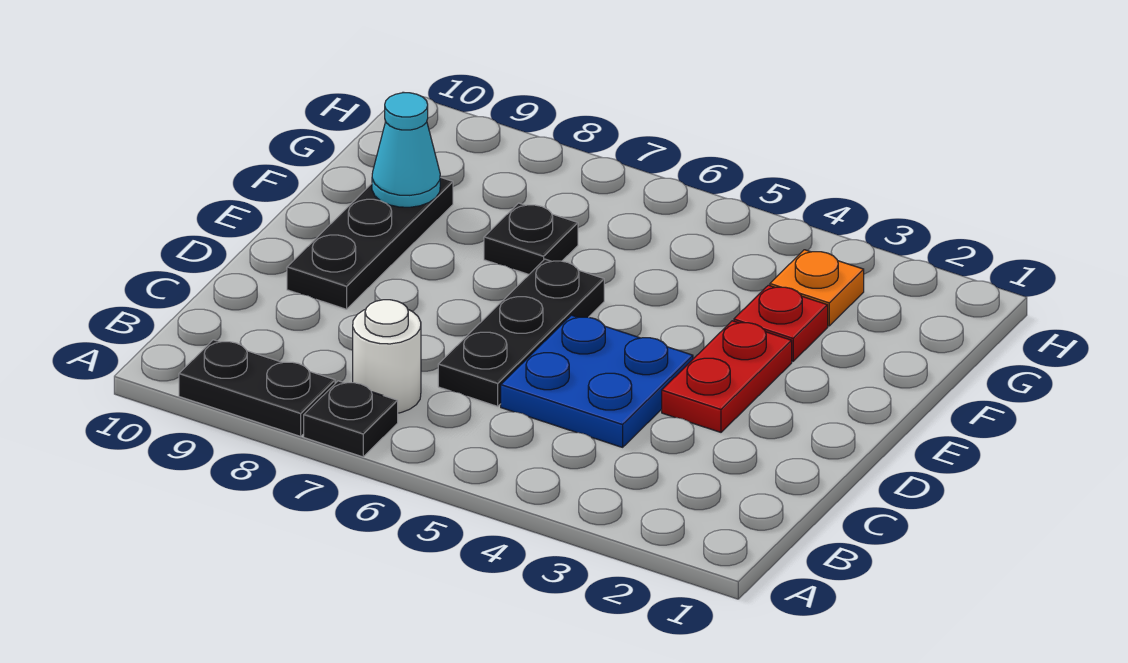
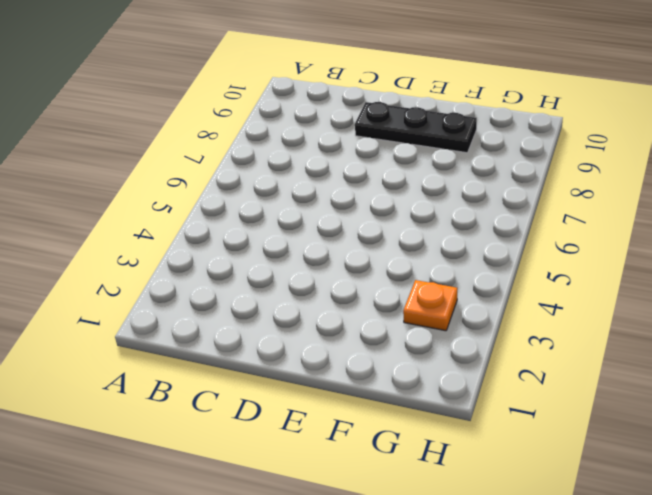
none -> black 1x1 plate [304,381,398,457]
none -> black 1x2 plate [179,340,335,436]

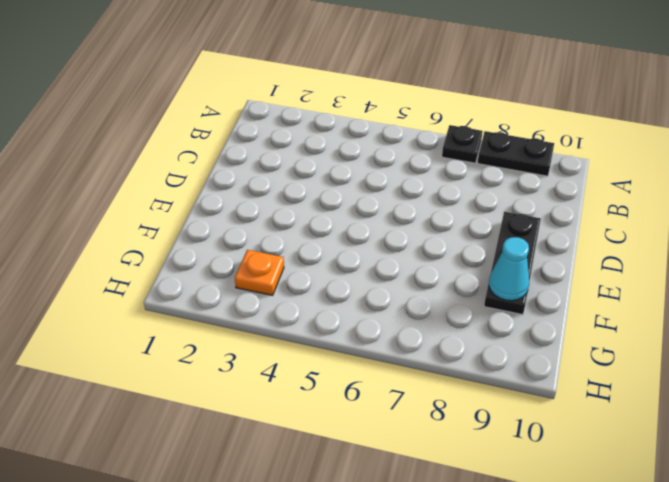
none -> white 1x1 round brick [353,300,421,413]
none -> blue 2x2 plate [501,315,693,447]

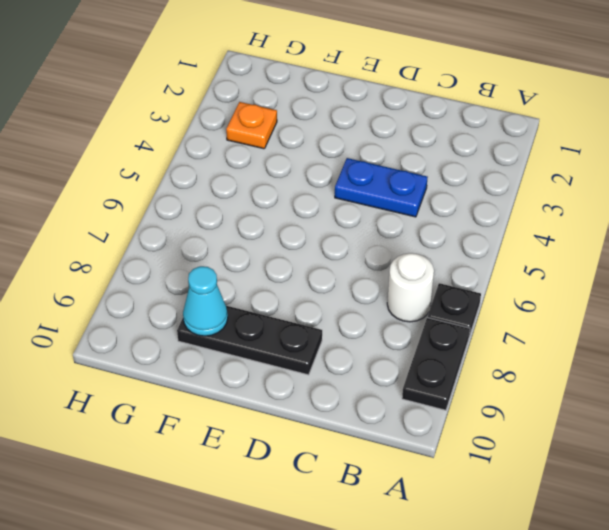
blue 1x2 plate [335,158,428,217] -> blue 2x2 plate [501,315,693,447]
none -> black 1x3 plate [438,259,604,406]
none -> red 1x2 plate [662,321,792,432]

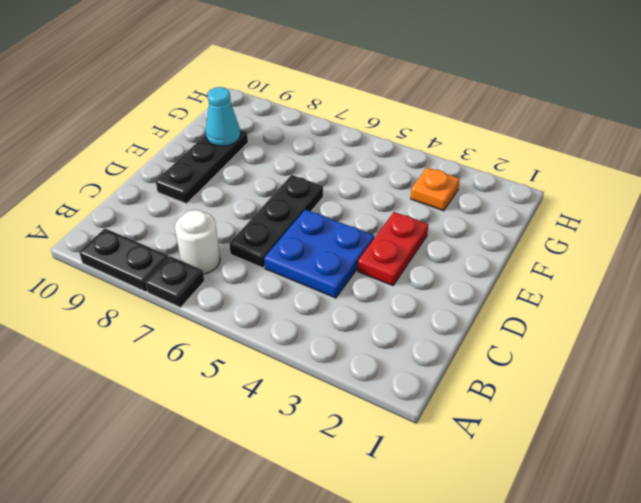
none -> red 1x1 plate [734,285,828,361]
none -> black 1x1 plate [484,203,578,274]

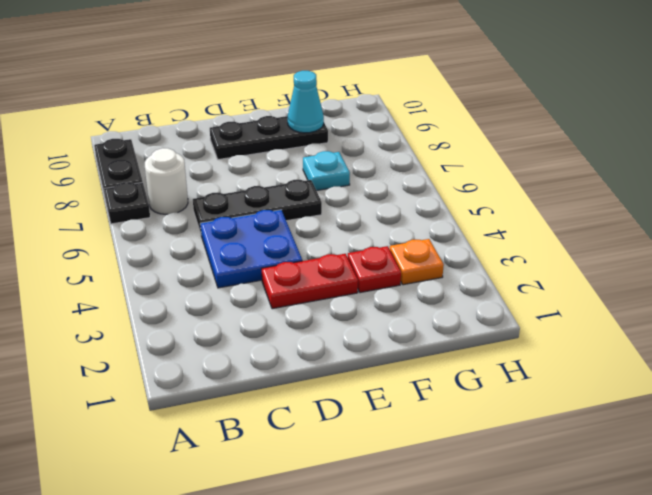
cyan 1x1 plate [303,151,350,191] -> black 1x1 plate [484,203,578,274]

